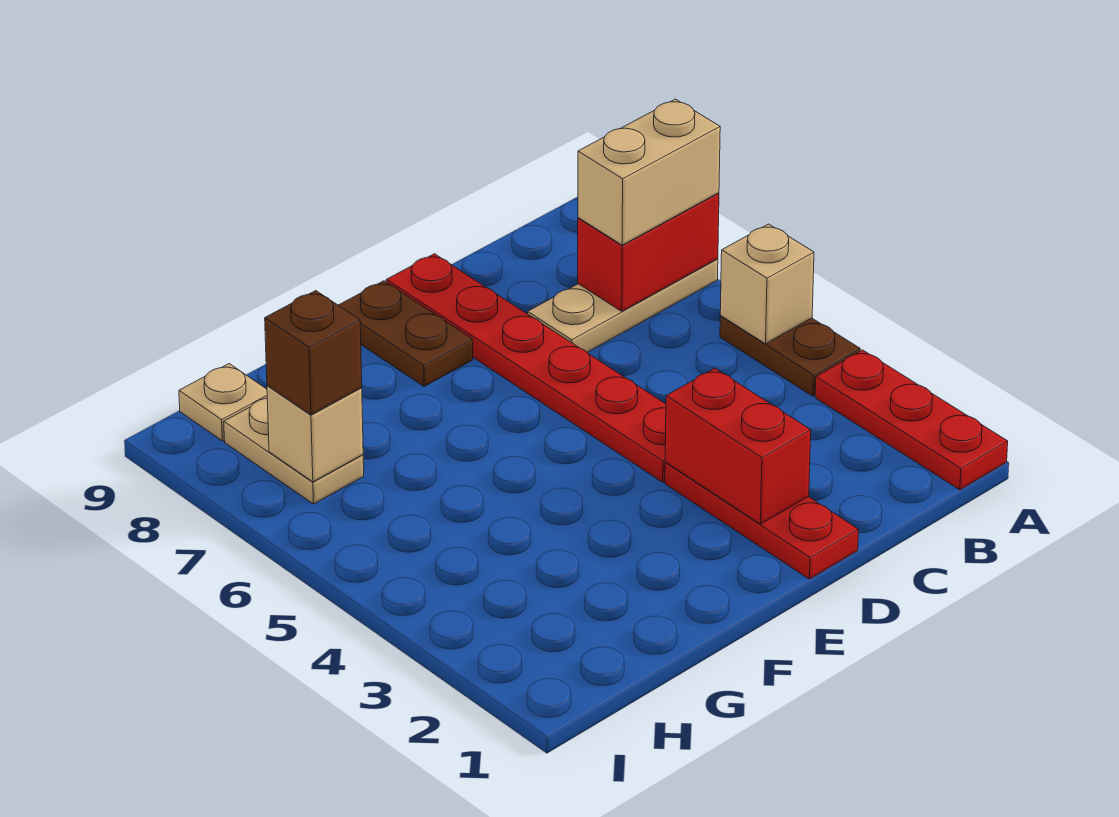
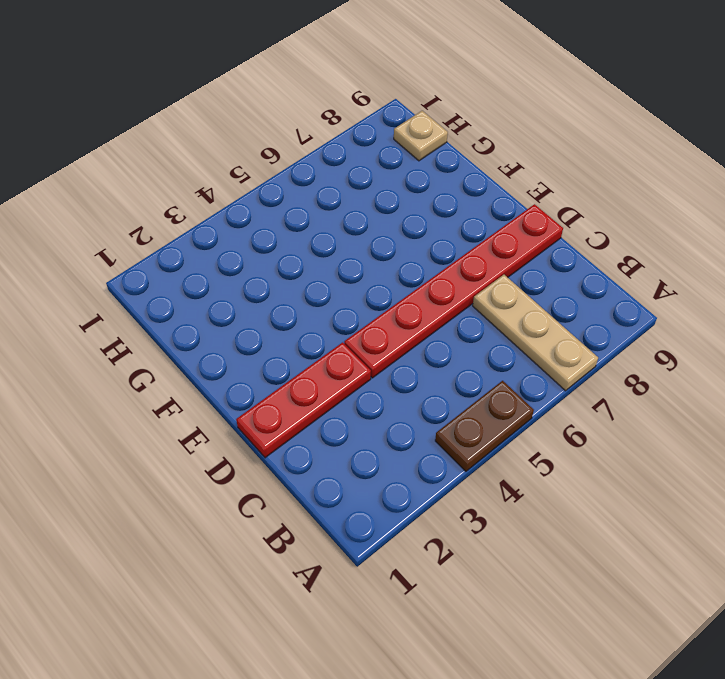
none -> red 1x3 plate [815,350,1008,490]
none -> brown 1x2 plate [339,281,473,387]
none -> tan 1x2 plate [224,398,364,504]

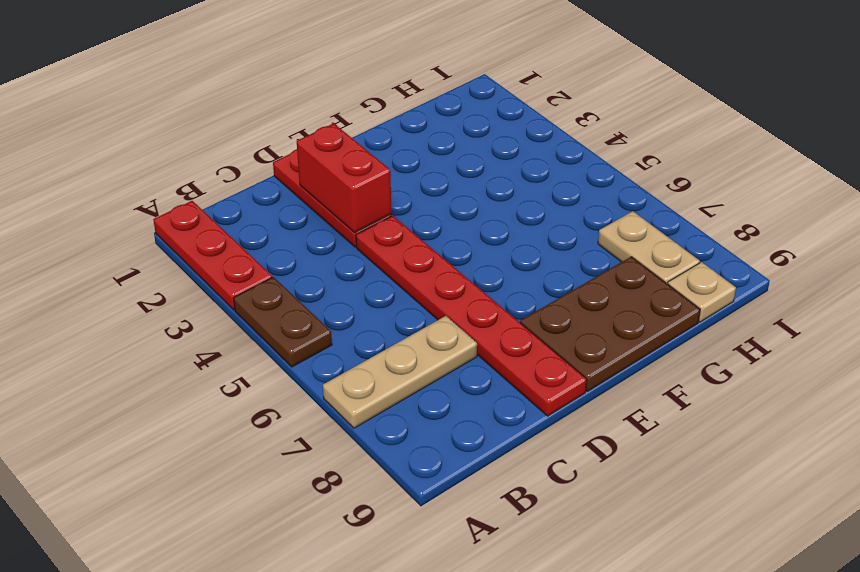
brown 2x3 plate [520,257,700,391] -> brown 1x2 plate [339,281,473,387]
none -> tan 1x1 brick [720,224,814,344]
none -> red 1x2 brick [578,193,719,311]
none -> tan 1x1 brick [267,385,363,482]

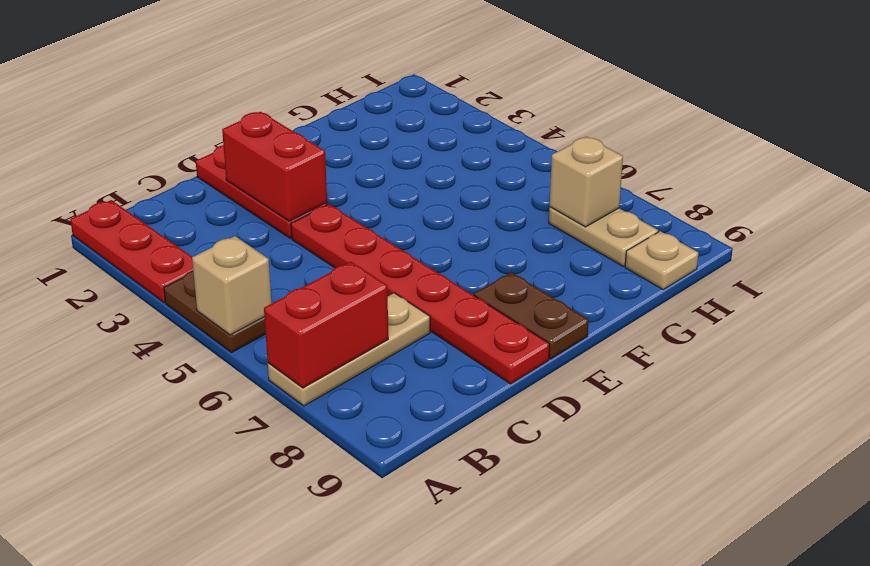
none -> tan 1x2 brick [578,99,720,245]
none -> brown 1x1 brick [265,291,362,415]

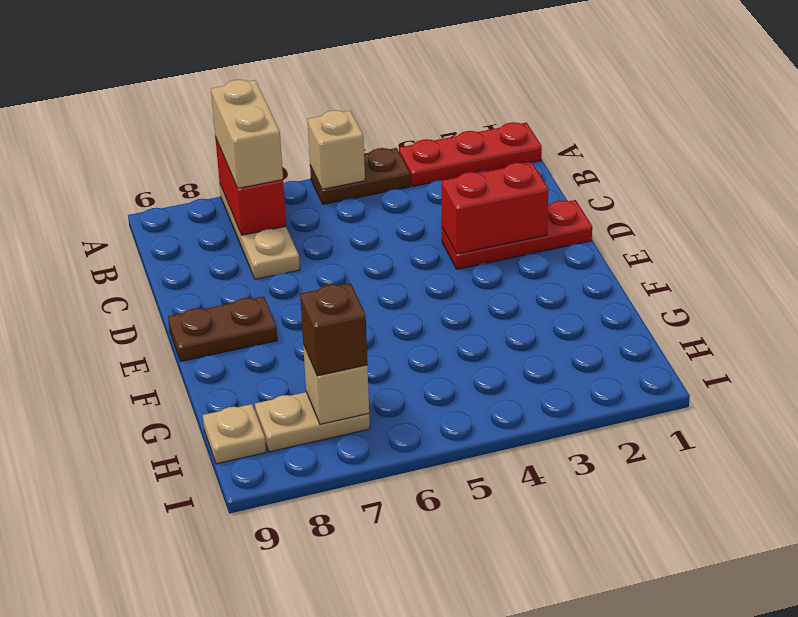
none -> red 1x6 plate [386,254,666,482]

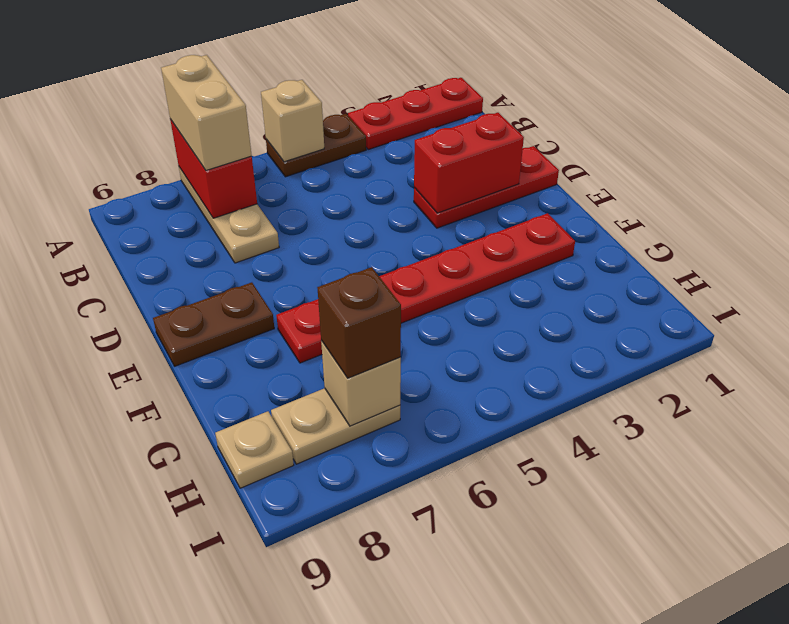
red 1x6 plate [276,213,575,363] -> red 1x6 plate moved to [386,254,666,482]

